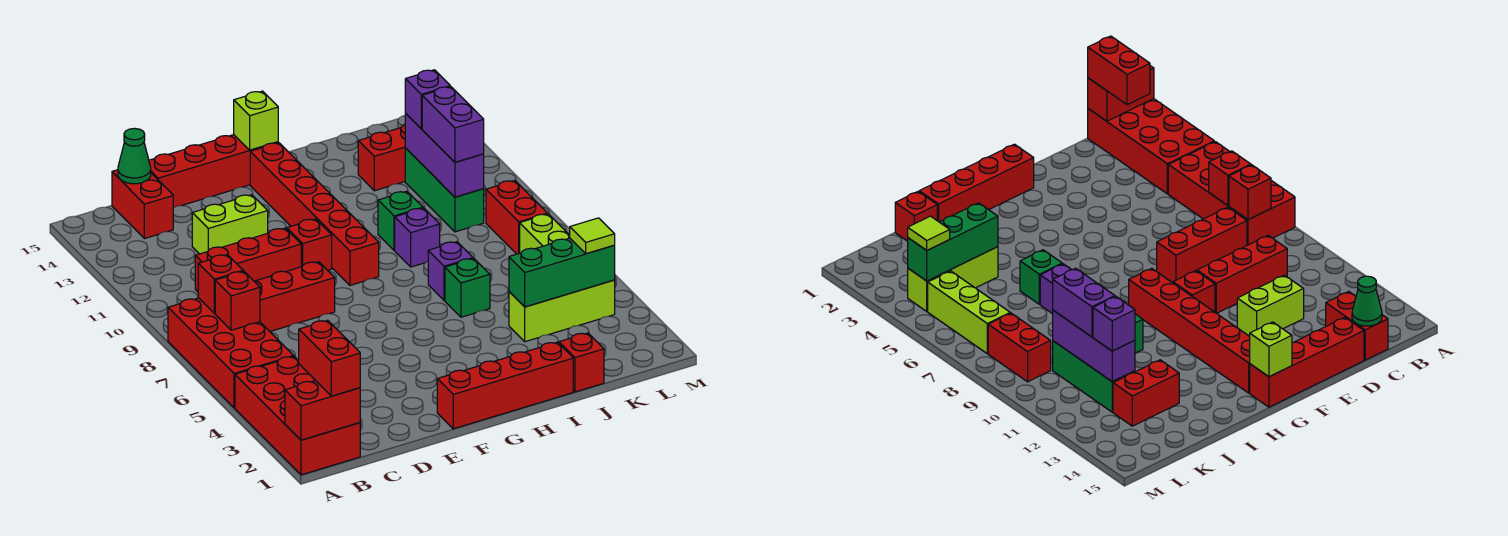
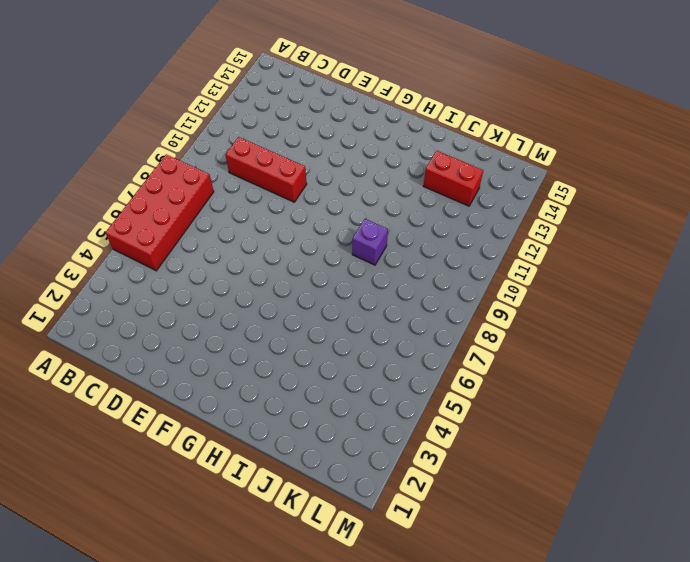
none -> red 2x4 brick [235,356,360,475]
none -> red 1x3 brick [254,262,335,331]
none -> red 1x2 brick [112,170,173,239]
none -> lime 1x2 brick [192,195,268,254]

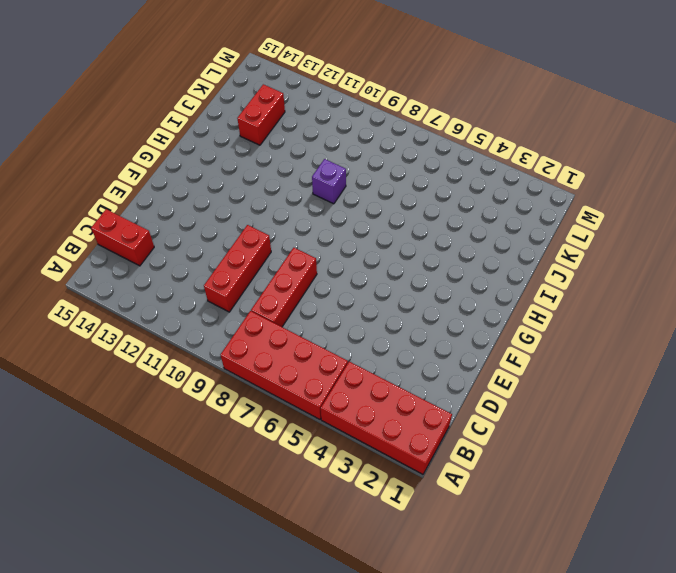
none -> lime 1x2 brick [192,195,268,254]
none -> red 1x4 brick [149,135,278,208]
none -> red 1x4 brick [437,342,573,429]
none -> red 1x1 brick [287,219,332,270]

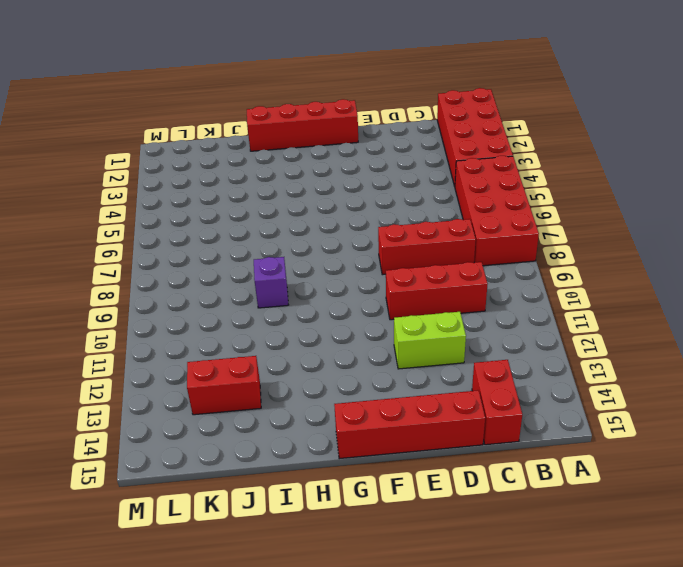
none -> red 1x1 brick [287,219,332,270]
none -> red 1x6 brick [250,143,379,285]
none -> green 1x1 brick [445,258,490,317]
none -> purple 1x1 brick [428,242,473,301]

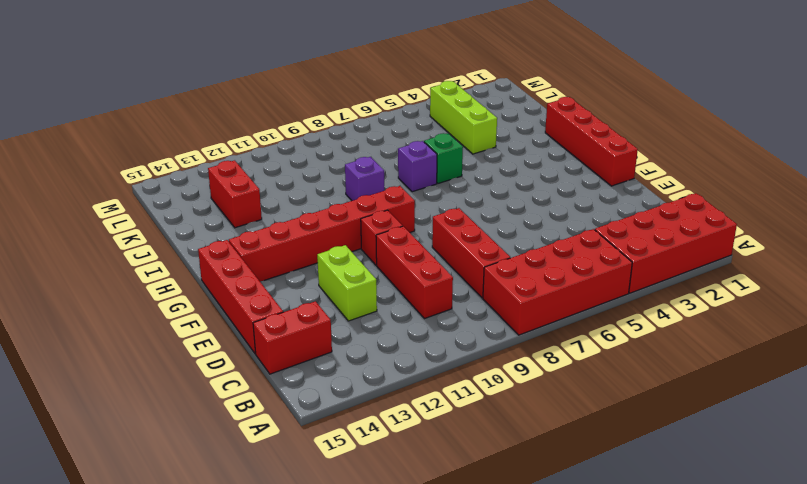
none -> green 1x1 brick [378,191,423,250]
none -> red 1x1 brick [559,333,604,392]
none -> green 1x3 brick [405,148,484,232]
none -> lime 1x3 brick [520,214,570,253]

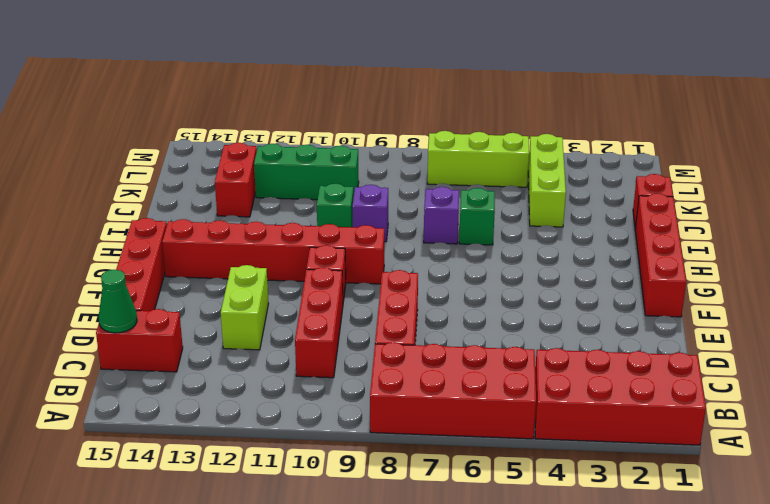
none -> red 1x2 brick [486,181,548,254]
none -> red 1x2 brick [285,381,360,440]
none -> red 1x1 brick [215,271,260,330]
none -> red 1x1 brick [198,255,243,314]

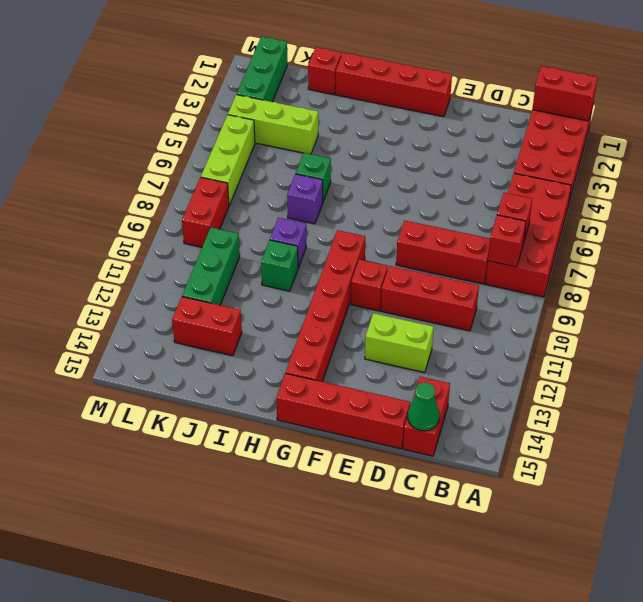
green 1x3 brick [237,37,287,102] -> green 1x3 brick turned to [509,238,615,307]
none -> lime 1x1 brick [234,91,278,150]
none -> purple 1x3 brick [405,114,484,197]
none -> red 1x2 brick [299,320,360,396]
none -> purple 1x2 brick [422,87,484,162]

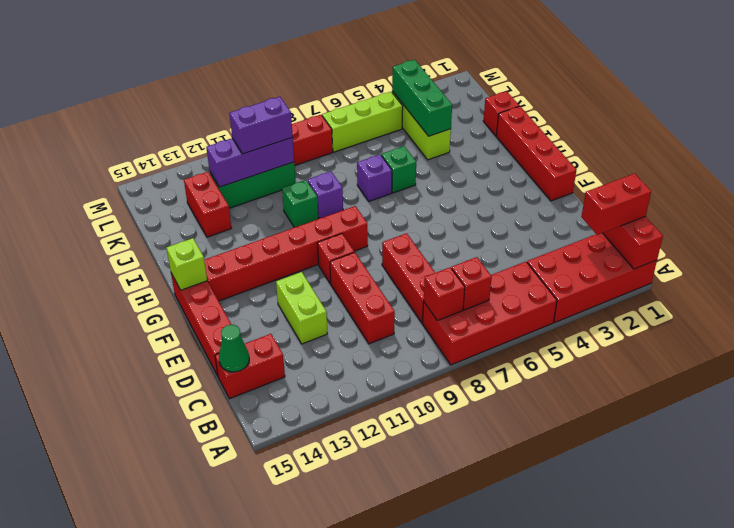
none -> purple 1x1 brick [405,70,450,129]
none -> lime 1x1 tile [570,218,615,254]

